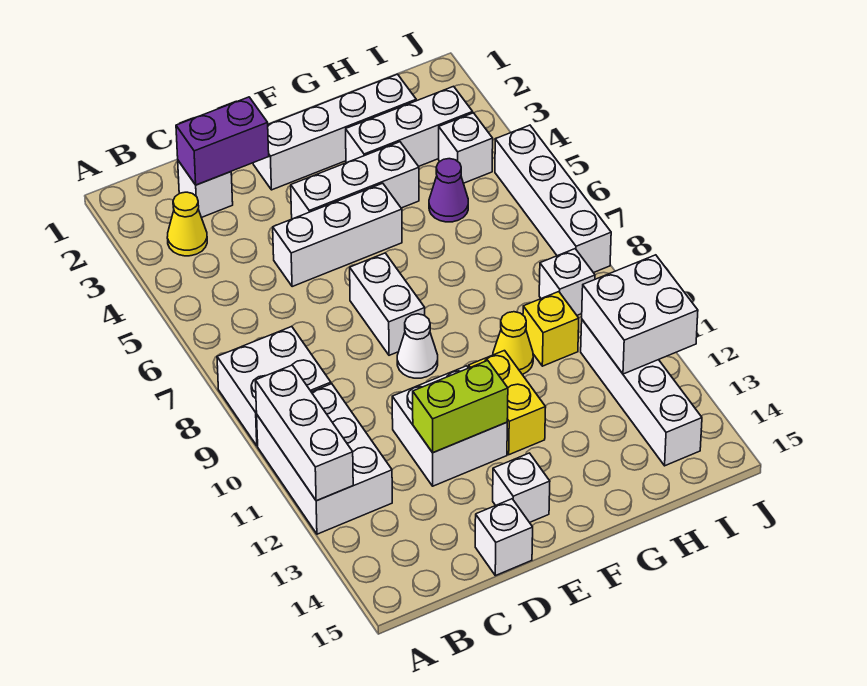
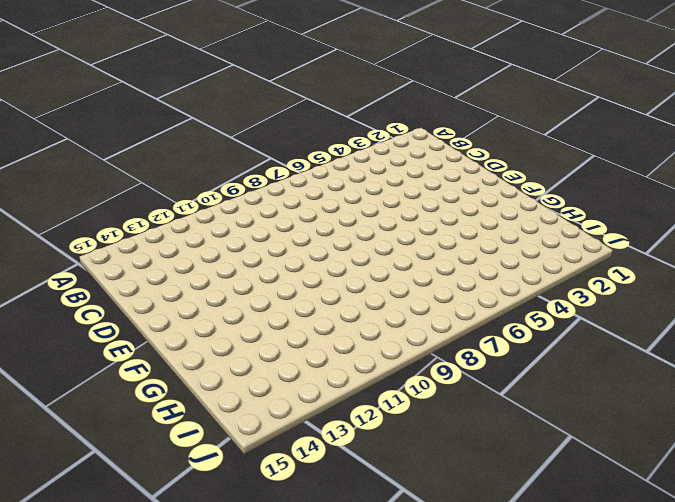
none -> white 2x2 brick [217,326,331,446]
none -> white 2x3 brick [257,384,392,534]
none -> yellow 1x1 cone [167,192,207,256]

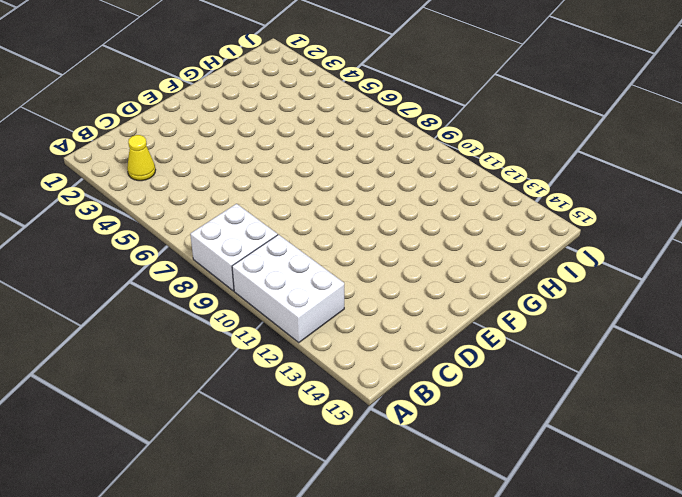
none -> white 1x1 brick [178,161,233,217]
none -> white 1x3 brick [273,183,402,287]
none -> white 2x2 brick [392,366,507,486]

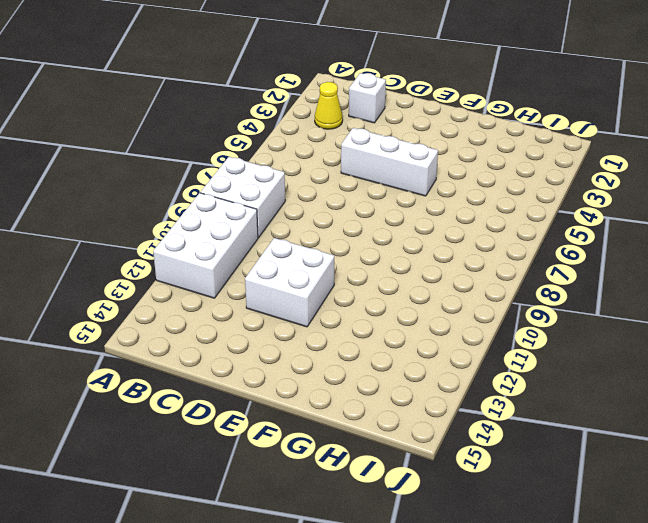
none -> white 1x1 brick [475,499,533,576]
none -> white 1x4 brick [253,74,416,190]
none -> white 1x3 brick [291,142,419,219]

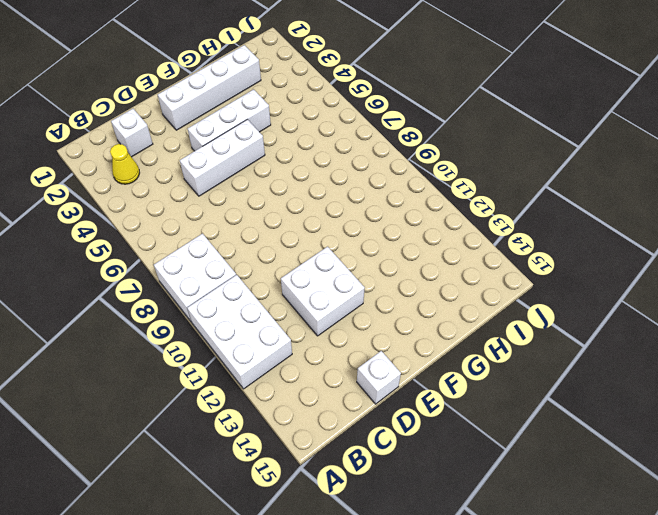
none -> white 1x2 brick [350,253,425,355]
none -> white 1x1 cone [397,314,438,378]
none -> white 1x1 brick [493,453,550,522]

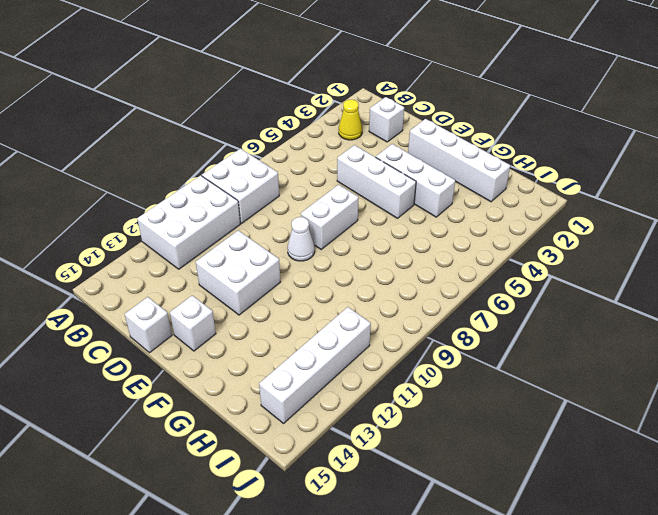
none -> yellow 1x2 brick [469,351,546,455]
none -> white 1x3 brick [346,86,473,166]
none -> yellow 1x1 cone [493,312,533,374]

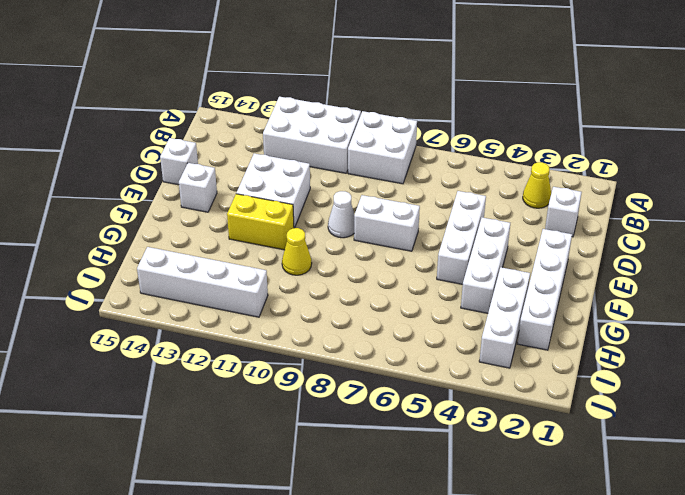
none -> purple 1x1 cone [429,159,468,222]
none -> yellow 1x1 brick [523,292,579,366]
none -> white 1x1 brick [439,113,493,183]

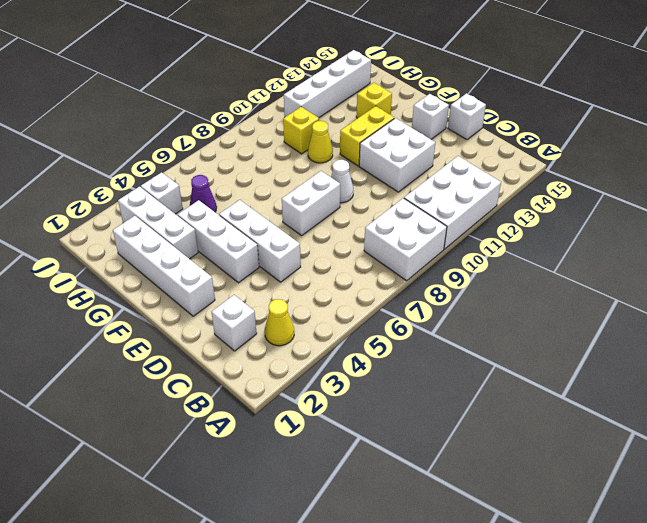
yellow 1x1 brick [356,83,392,118] -> none
none -> white 1x1 brick [539,249,595,315]
none -> white 1x4 brick [495,125,611,273]
none -> white 1x3 brick [255,365,353,501]

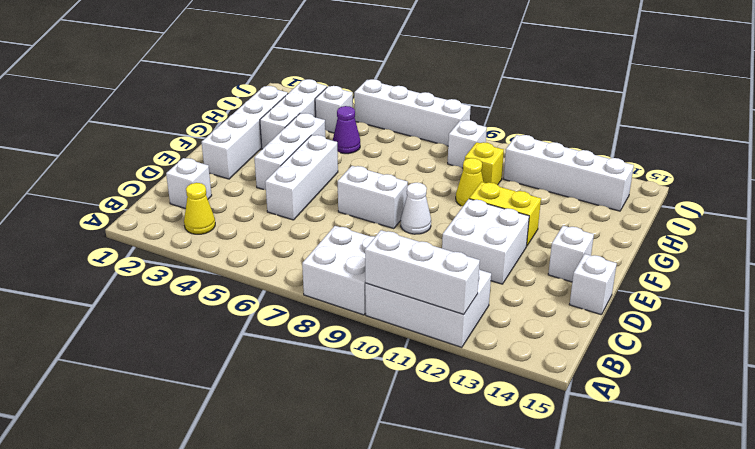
none -> purple 1x2 brick [176,97,269,185]
none -> lime 1x2 brick [413,361,508,453]
none -> white 2x2 brick [582,255,698,374]

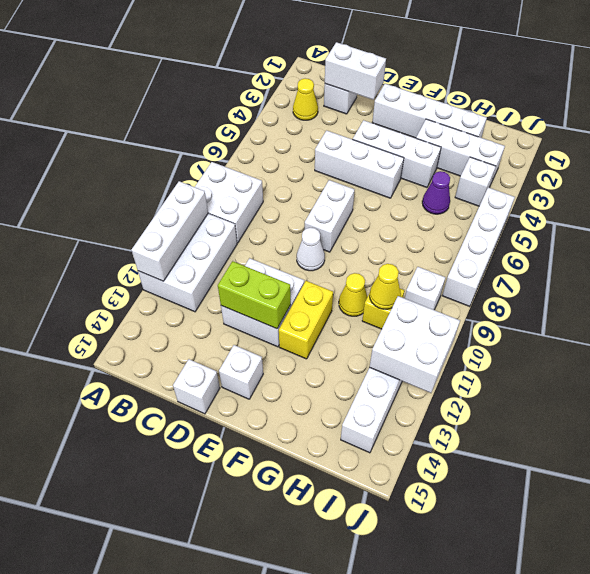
white 1x2 brick [325,42,386,100] -> purple 1x2 brick [176,97,269,185]
yellow 1x1 cone [370,264,401,309] -> none

